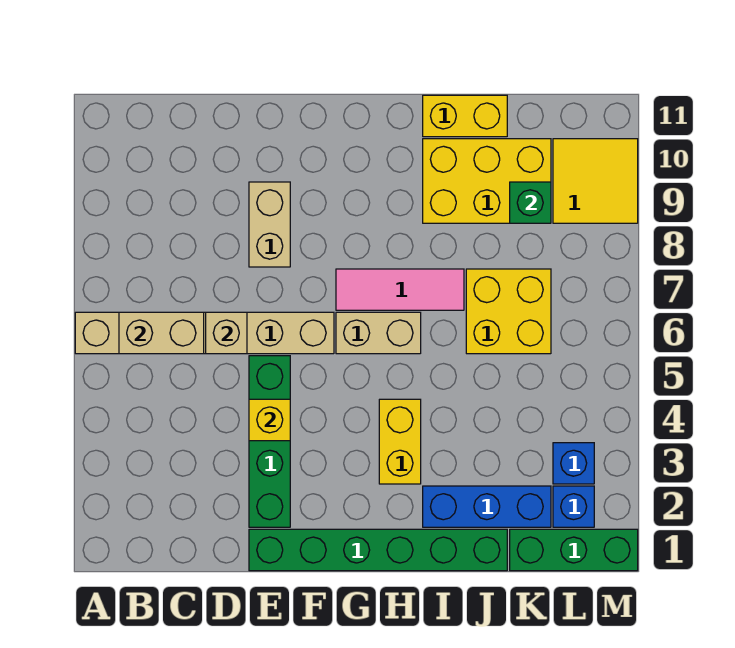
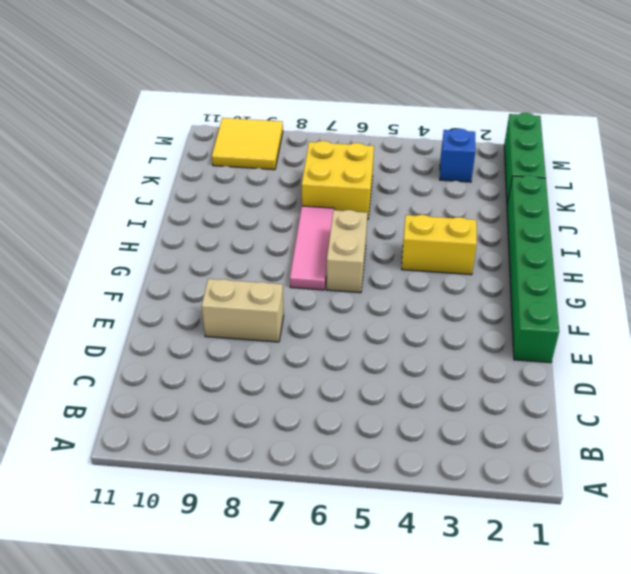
none -> tan 1x6 brick [75,312,334,354]
none -> green 1x4 brick [249,356,290,527]
none -> blue 1x3 brick [423,486,551,527]

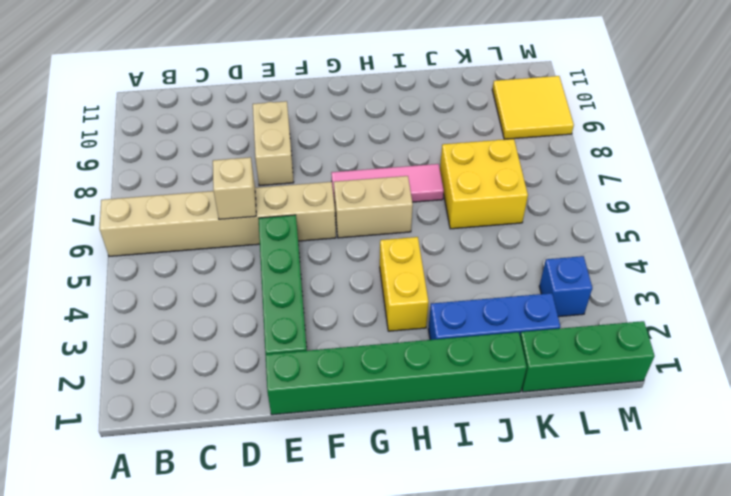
none -> yellow 2x3 brick [423,139,551,223]
none -> yellow 1x2 brick [423,95,507,137]
none -> blue 1x1 brick [553,486,594,527]

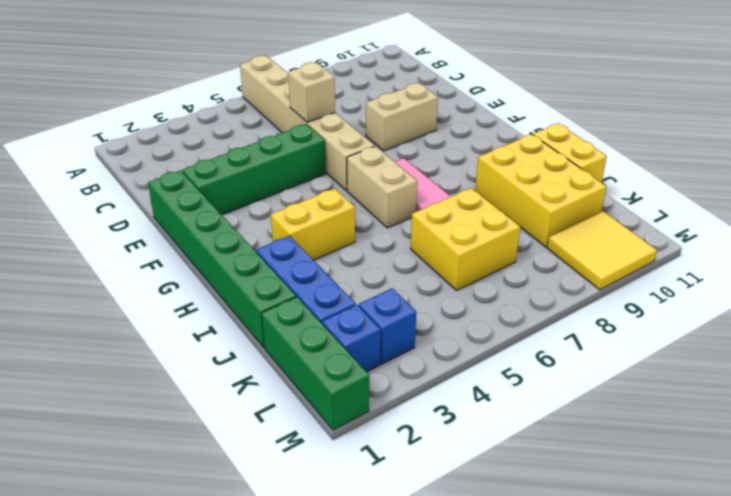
none -> tan 1x2 brick [119,312,204,354]
none -> yellow 1x1 brick [249,399,290,441]
none -> green 1x1 brick [510,182,551,223]

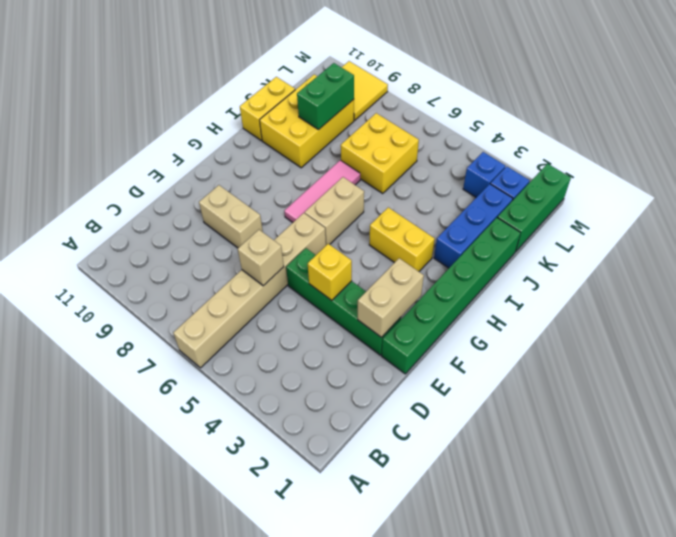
tan 1x2 brick [358,258,424,337] -> tan 1x2 brick moved to [119,312,204,354]
green 1x2 brick [297,63,354,130] -> green 1x1 brick [510,182,551,223]

